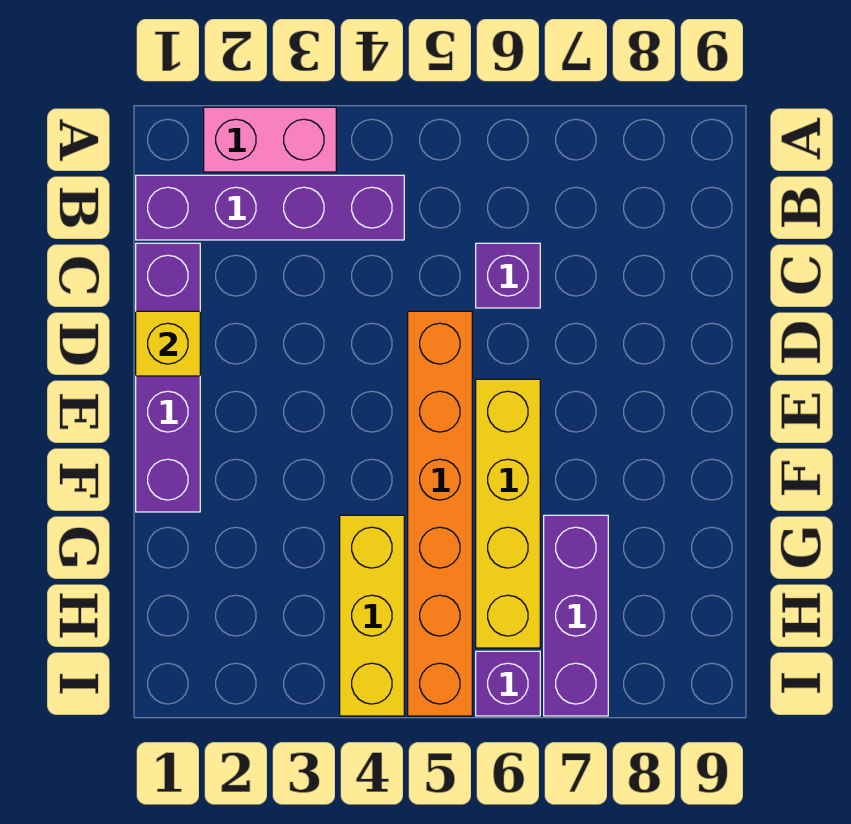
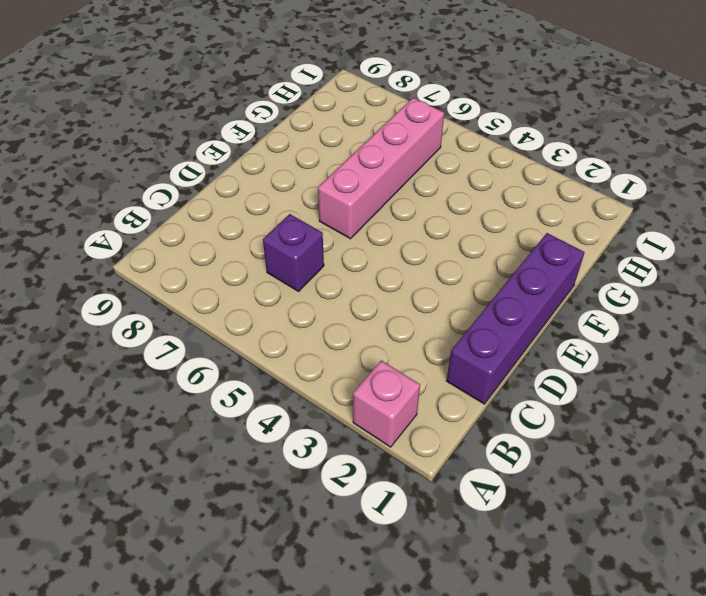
pink 1x1 brick [353,360,420,447] -> pink 1x2 brick [204,107,336,172]
pink 1x4 brick [318,98,444,239] -> yellow 1x4 brick [476,379,540,648]
none -> purple 1x4 brick [136,175,404,240]
none -> orange 1x6 brick [408,311,472,716]

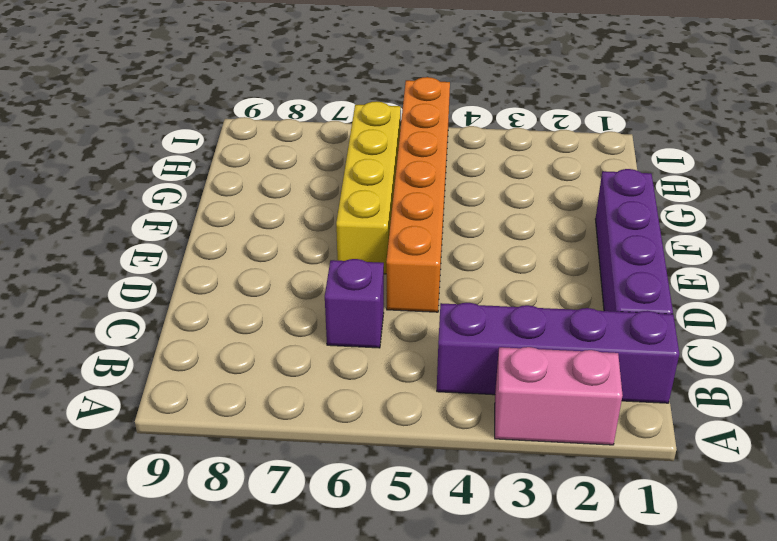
none -> yellow 1x3 brick [340,515,404,716]
none -> purple 1x3 brick [544,515,608,716]

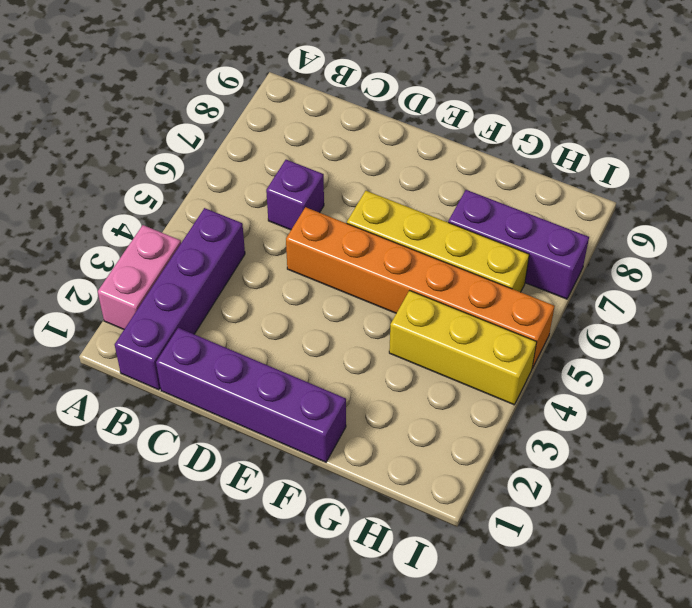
none -> purple 1x1 brick [476,651,540,716]
none -> yellow 1x1 brick [136,311,200,376]

